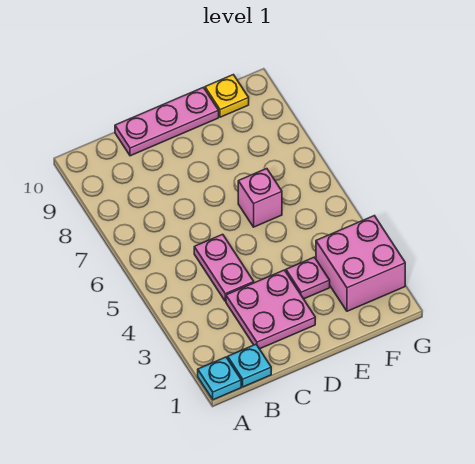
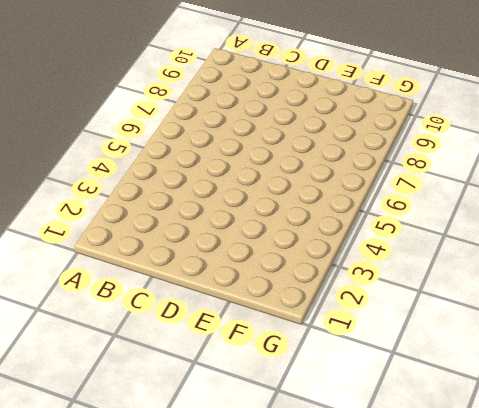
none -> cyan 1x1 plate [198,357,241,400]
none -> cyan 1x1 plate [228,344,271,387]

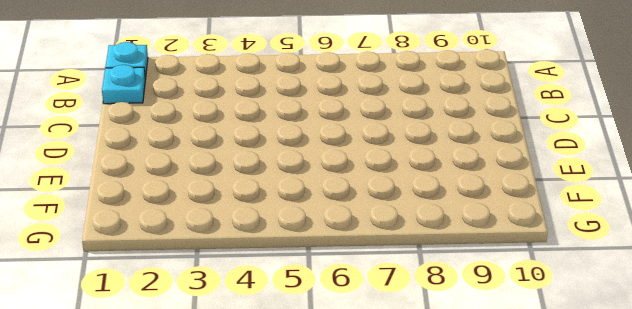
none -> pink 2x2 plate [226,270,315,349]
none -> pink 1x2 plate [194,234,254,301]

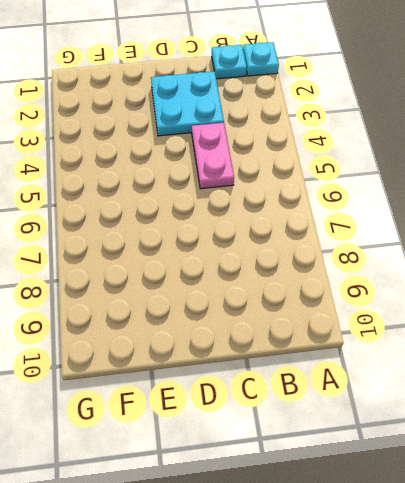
cyan 2x2 plate [151,71,224,136] -> pink 2x2 plate [226,270,315,349]
none -> pink 1x3 plate [115,87,219,156]
none -> pink 1x1 plate [286,257,330,299]

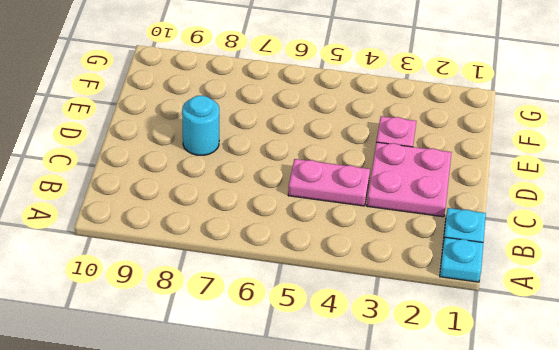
cyan 1x1 round brick [182,96,219,155] -> none
none -> pink 1x3 plate [115,87,219,156]
none -> pink 1x1 brick [238,169,282,227]

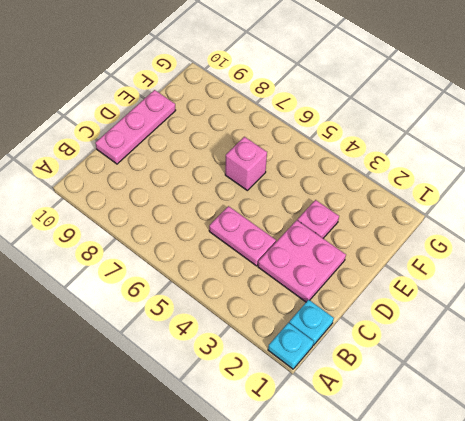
none -> pink 2x2 brick [316,216,405,311]
none -> yellow 1x1 plate [205,75,249,117]

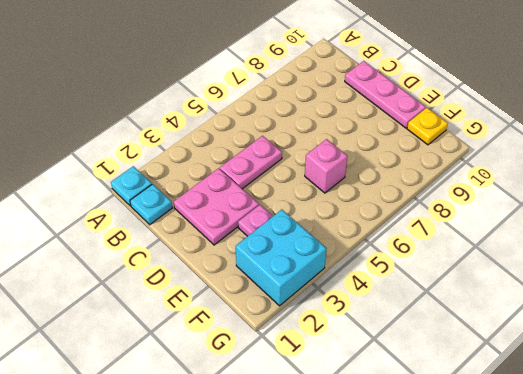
cyan 2x2 brick [236,210,326,306] -> pink 2x2 brick [316,216,405,311]

